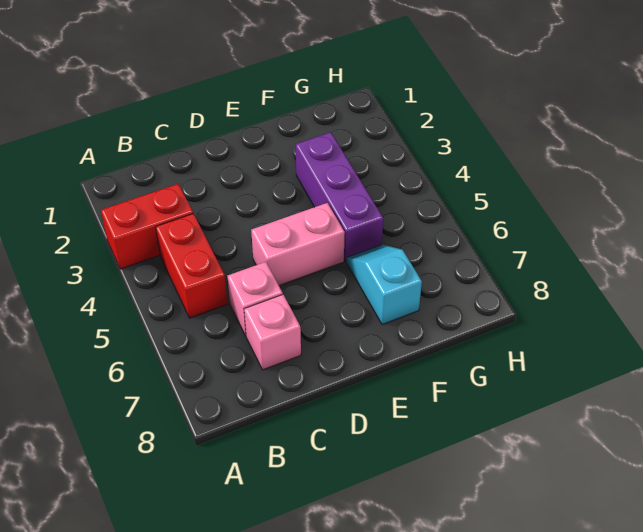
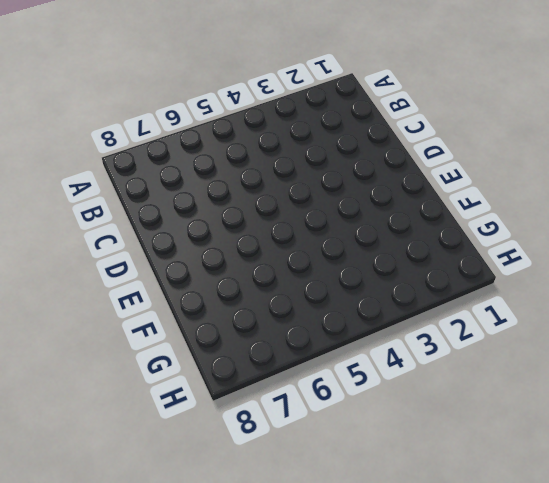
none -> red 1x2 brick [101,184,193,269]
none -> red 1x2 brick [156,214,227,318]

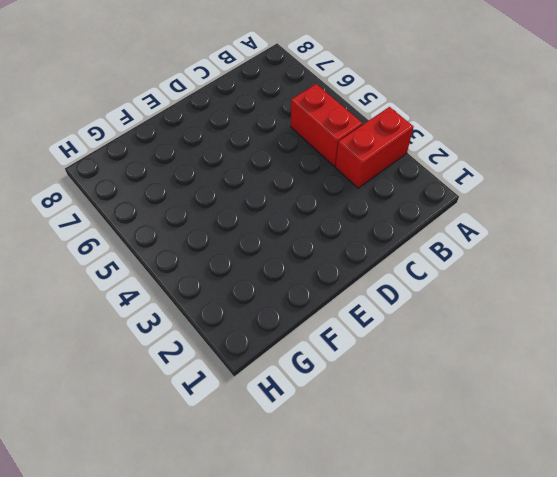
none -> pink 1x1 brick [227,262,283,336]
none -> pink 1x1 brick [244,295,301,370]

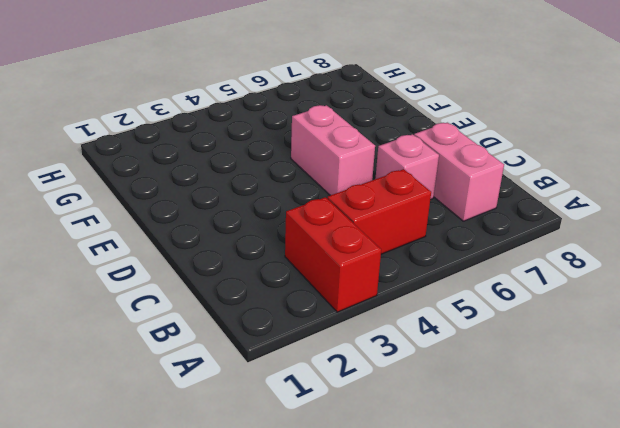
pink 1x2 brick [414,123,504,221] -> pink 1x1 brick [244,295,301,370]
none -> purple 1x3 brick [296,132,383,261]
none -> cyan 1x2 slope [347,244,422,325]

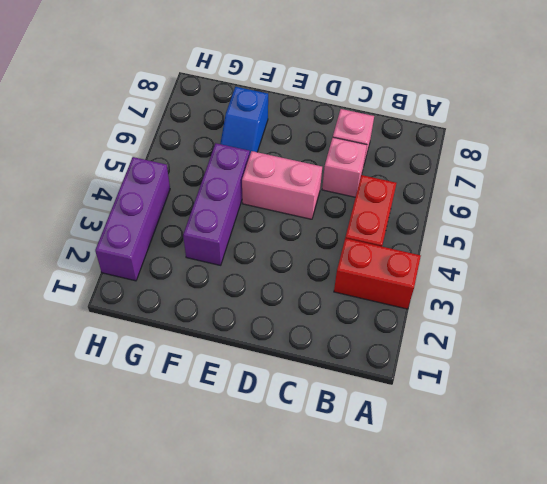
blue 1x2 slope [220,87,268,154] -> cyan 1x2 slope [347,244,422,325]
purple 1x3 brick [95,157,170,281] -> none

